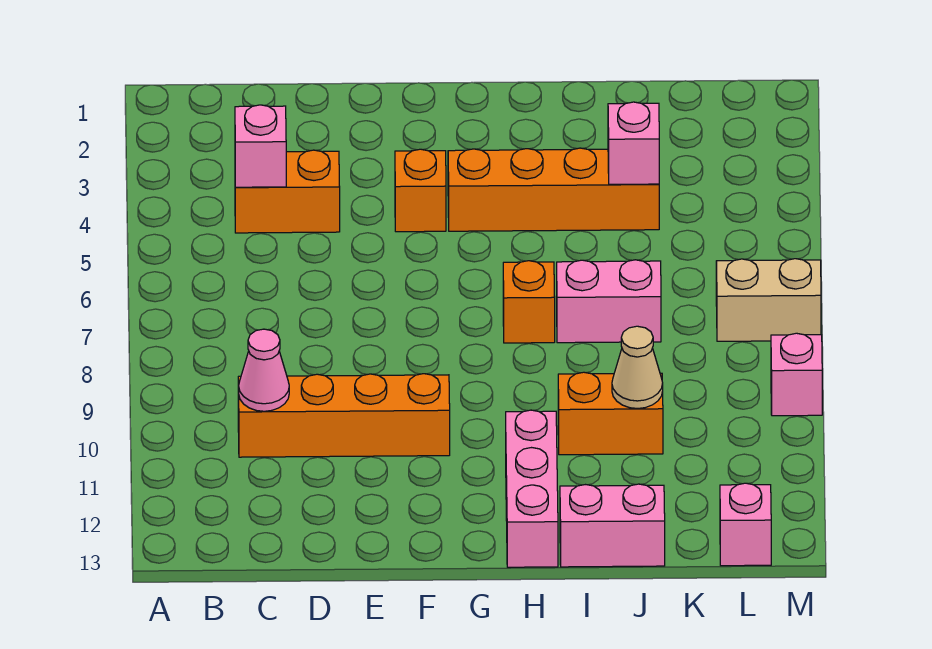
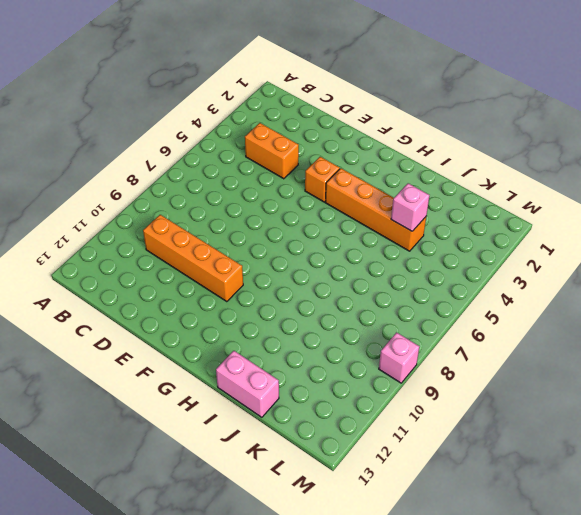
none -> orange 1x1 brick [503,261,555,343]
none -> pink 1x3 brick [506,410,558,567]
none -> pink 1x2 brick [557,260,661,343]

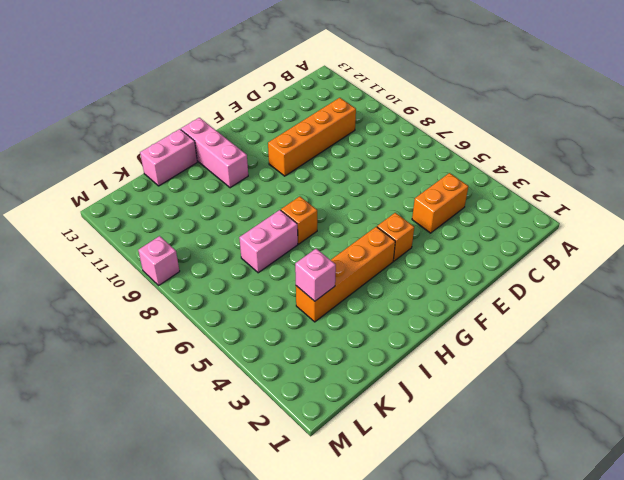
none -> orange 1x2 brick [558,372,663,455]
none -> tan 1x2 brick [716,259,821,341]
none -> pink 1x1 brick [720,483,771,566]

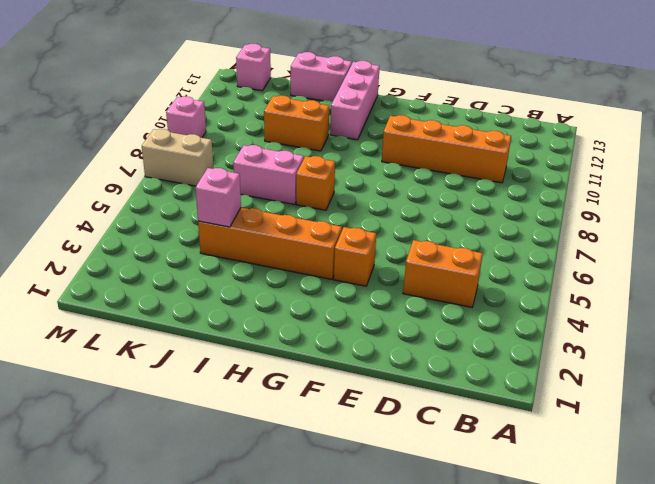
none -> pink 1x1 brick [235,105,286,187]
none -> pink 1x1 cone [238,329,289,411]
none -> tan 1x1 cone [612,326,663,408]

